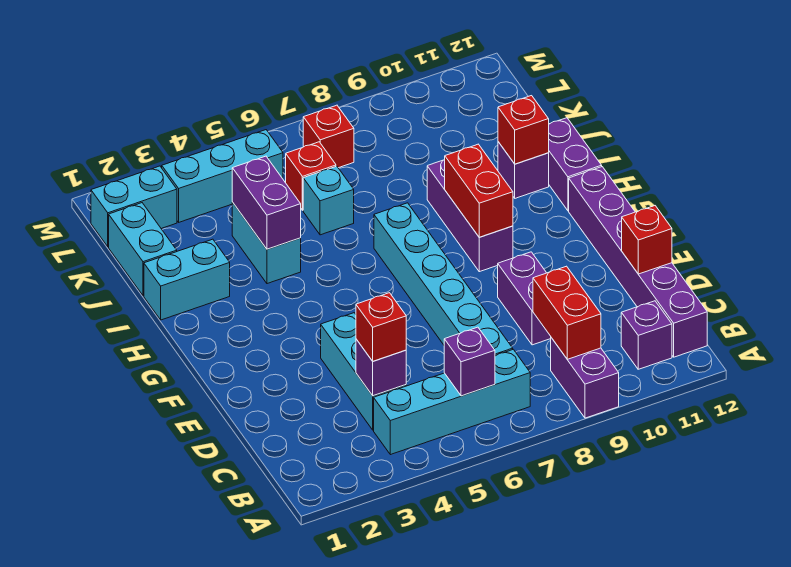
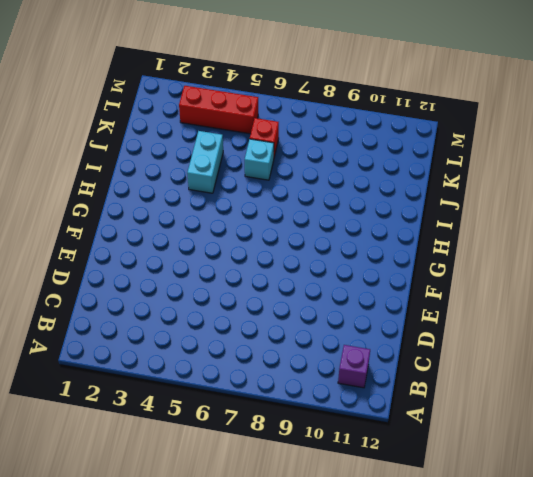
red 1x3 brick [179,86,258,134] -> cyan 1x3 brick [162,130,283,222]
none -> purple 1x2 brick [551,338,619,418]
none -> cyan 1x4 brick [374,349,530,455]
none -> purple 1x6 brick [569,167,707,357]

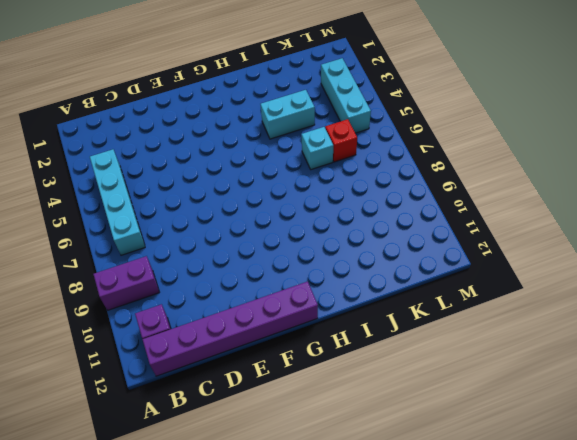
none -> cyan 1x3 brick [321,313,406,430]
none -> cyan 1x6 brick [374,203,513,356]
none -> purple 1x2 brick [498,252,551,345]

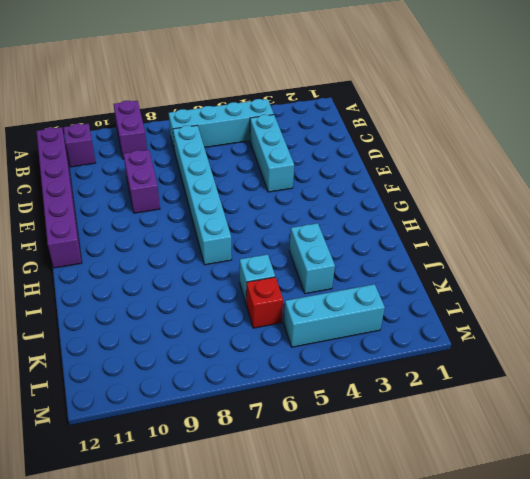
none -> purple 1x3 brick [427,160,513,272]
none -> purple 1x2 brick [549,118,602,211]
none -> cyan 1x2 brick [144,239,230,320]

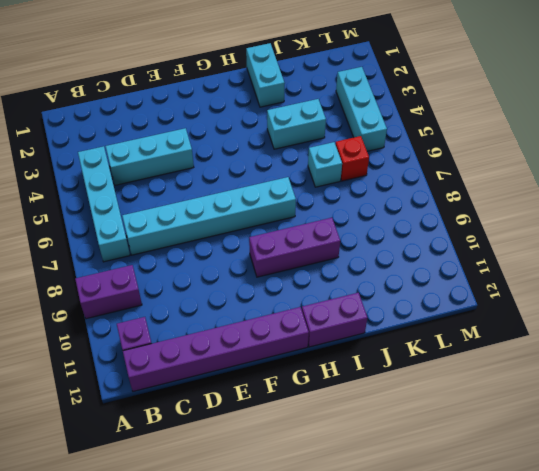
none -> purple 1x2 brick [498,252,551,345]
none -> purple 1x1 brick [498,142,549,198]
none -> cyan 1x2 brick [109,203,177,296]

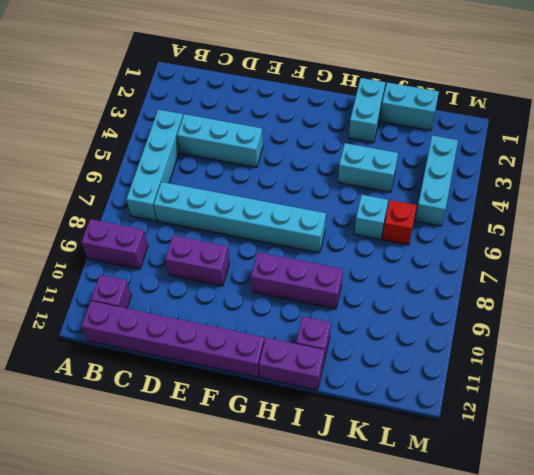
none -> cyan 1x2 brick [91,166,177,247]
none -> red 1x1 brick [303,105,354,168]
none -> purple 1x1 brick [444,327,495,396]

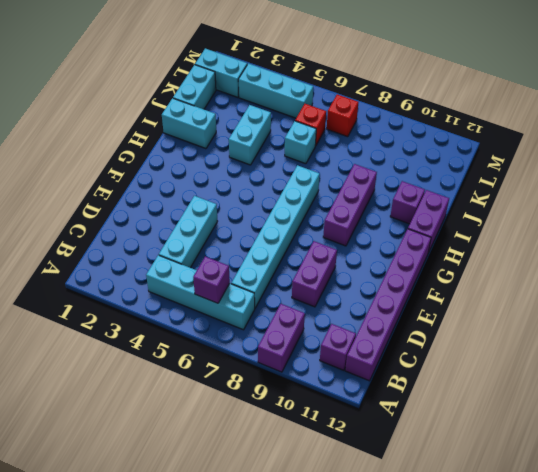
none -> red 1x2 brick [533,266,601,359]
none -> purple 1x1 brick [356,339,406,396]
none -> red 1x1 brick [622,206,672,274]

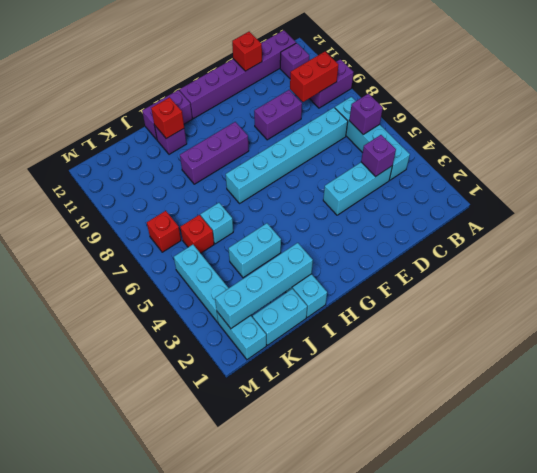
cyan 1x4 brick [215,243,313,328] -> none
none -> red 1x2 brick [445,144,513,237]
none -> purple 1x2 brick [232,156,301,249]
none -> red 1x1 brick [356,293,406,361]

